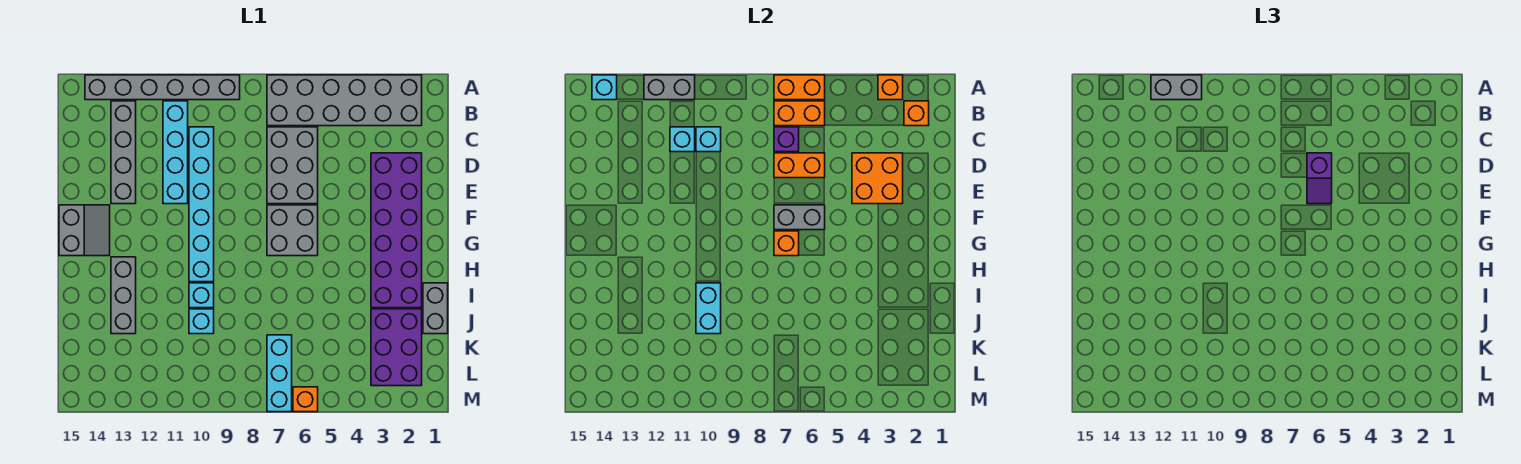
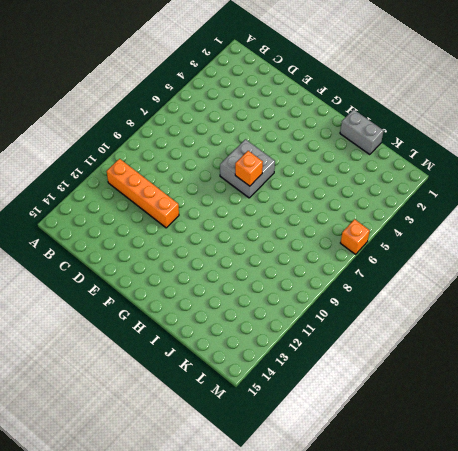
orange 1x4 brick [107,159,179,228] -> cyan 1x4 brick [163,101,188,204]
none -> grey 2x6 brick [267,75,422,126]
none -> grey 1x6 brick [85,75,240,100]
none -> grey 1x4 brick [111,101,136,204]
none -> grey 2x3 brick [267,127,318,204]

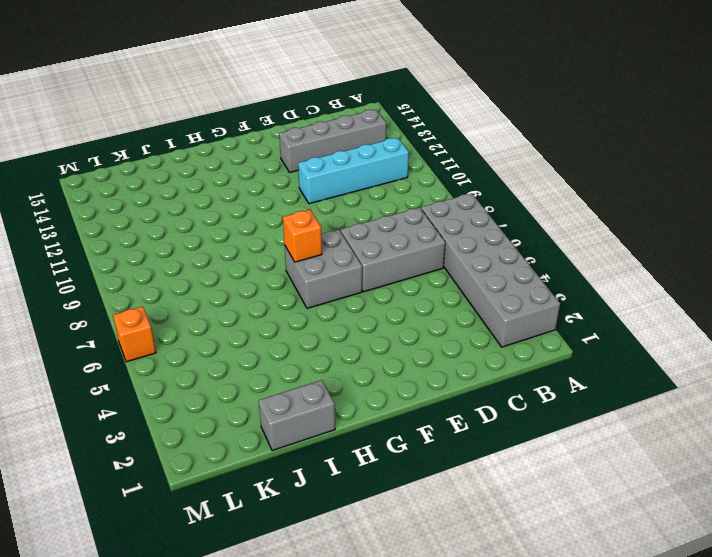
none -> grey 1x6 brick [85,75,240,100]
none -> cyan 1x6 brick [189,127,214,282]
none -> purple 2x6 brick [371,153,422,308]
none -> grey 2x2 slope [59,205,110,256]

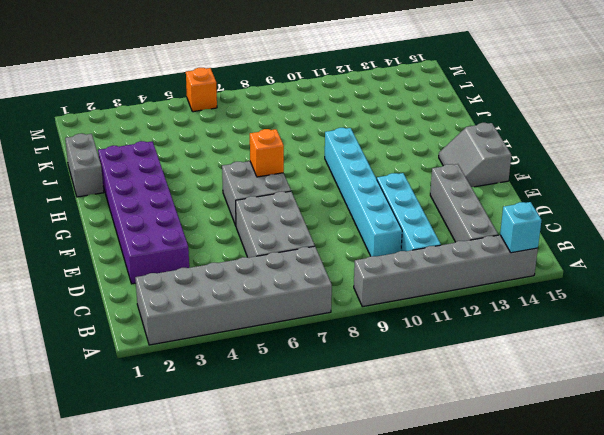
none -> grey 1x3 brick [111,257,136,334]
none -> cyan 1x1 brick [189,283,214,308]
none -> purple 2x3 brick [371,309,422,386]
none -> cyan 1x1 brick [189,309,214,334]

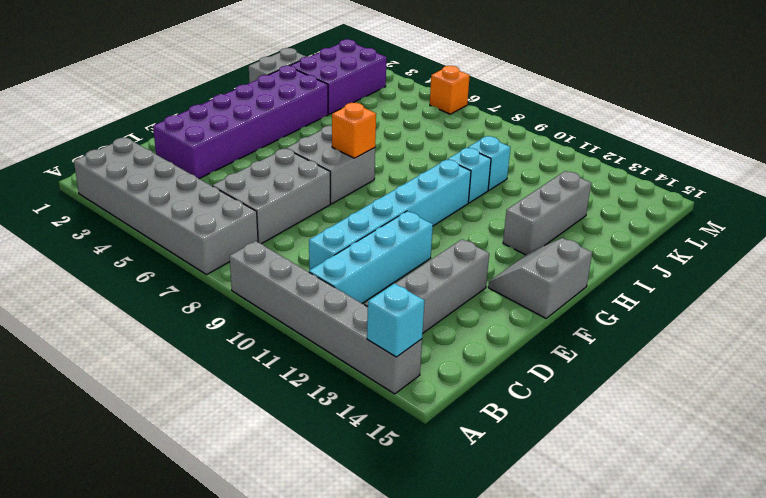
none -> cyan 1x3 brick [267,335,292,412]
none -> orange 1x1 brick [878,75,903,100]
none -> orange 1x2 brick [774,75,825,100]
none -> grey 1x2 brick [644,75,695,100]

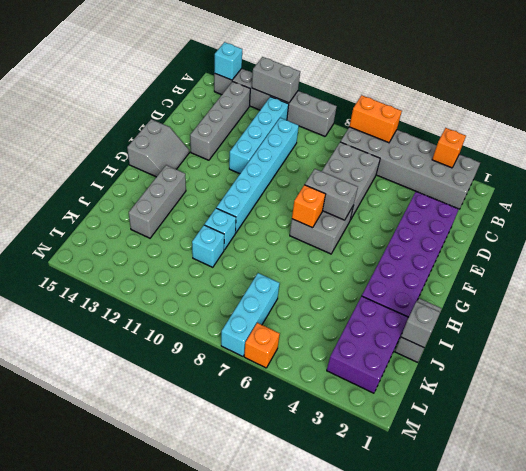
grey 1x1 brick [401,301,440,348] -> none
none -> orange 1x1 brick [904,101,929,126]
none -> orange 1x2 brick [774,101,825,126]
none -> purple 1x1 brick [774,127,799,152]
none -> cyan 1x1 brick [696,127,721,152]

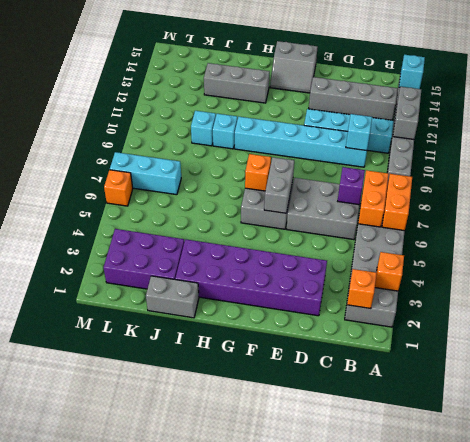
none -> cyan 1x1 brick [670,127,695,152]
none -> orange 2x2 brick [852,153,903,204]
none -> orange 1x2 brick [774,153,825,178]
none -> cyan 1x2 brick [696,283,721,334]

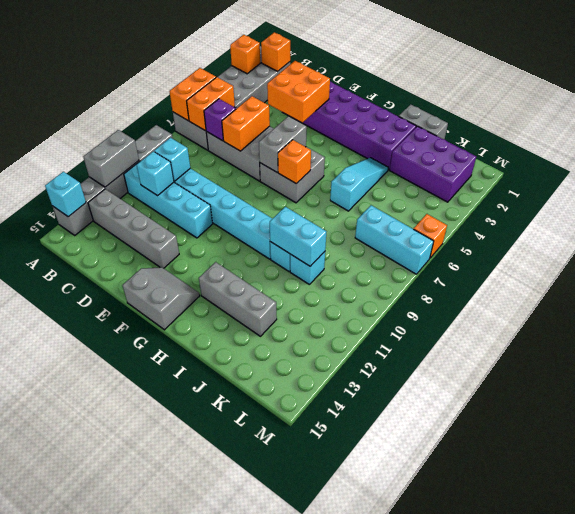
cyan 1x3 slope [330,158,388,211] -> none
none -> grey 1x2 brick [1151,75,1202,100]
none -> purple 1x2 slope [1307,153,1332,204]

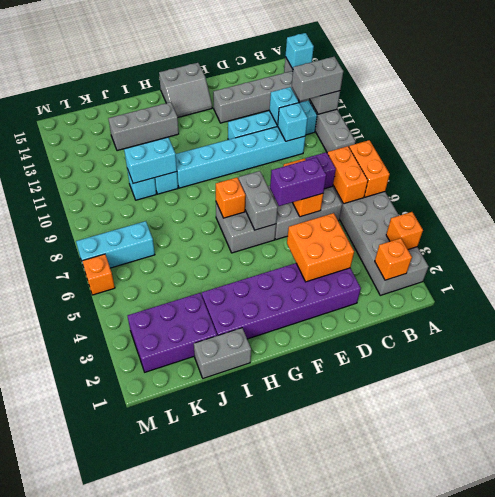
grey 1x2 brick [292,57,343,101] -> grey 1x2 brick turned to [1151,75,1202,100]
purple 1x2 brick [270,157,326,206] -> purple 1x2 slope [1307,153,1332,204]

